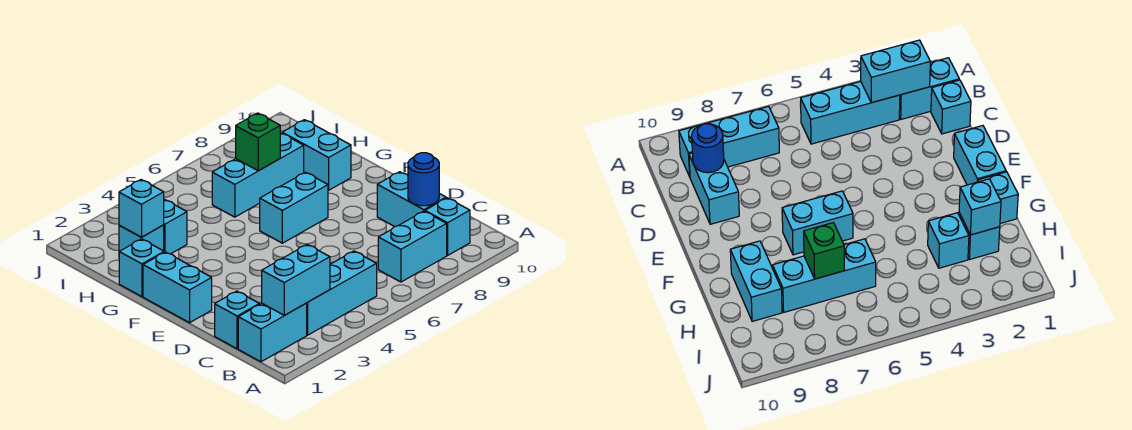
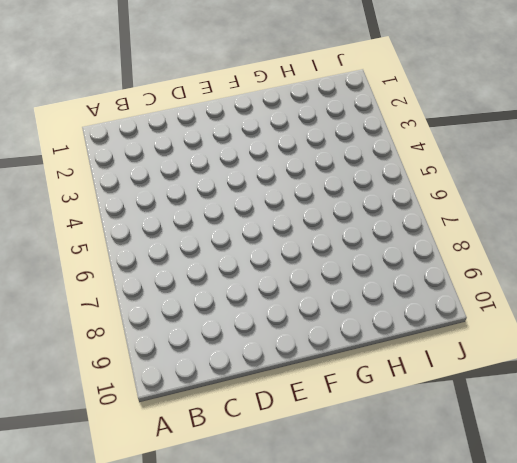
none -> cyan 1x2 brick [238,303,307,362]
none -> cyan 1x3 brick [307,251,377,335]
none -> cyan 1x2 brick [378,211,447,282]

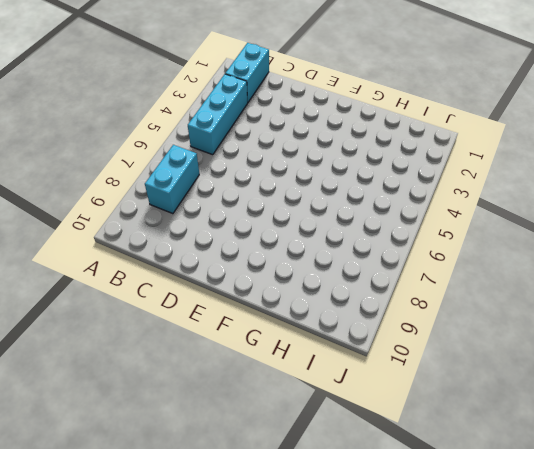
none -> cyan 1x1 brick [425,198,470,255]
none -> cyan 1x1 brick [215,291,259,349]
none -> cyan 1x2 brick [377,172,446,227]

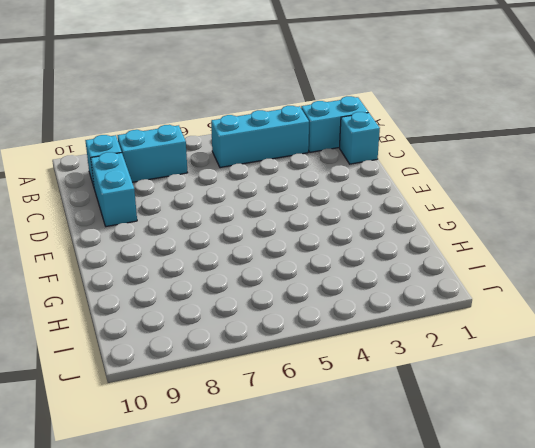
none -> cyan 1x2 brick [143,252,212,323]
none -> cyan 1x2 brick [260,172,328,243]
none -> cyan 1x1 brick [119,239,164,297]

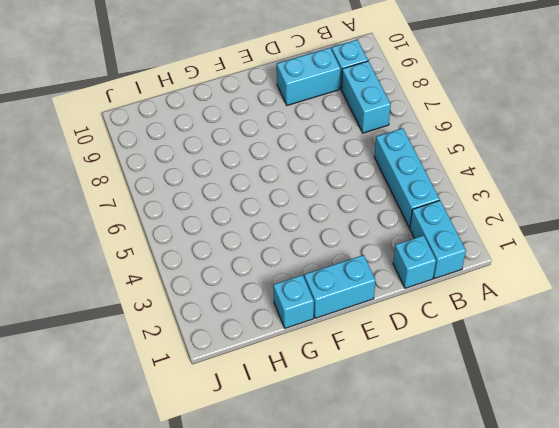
none -> cyan 1x2 brick [260,172,328,243]
none -> cyan 1x2 brick [282,120,351,190]
none -> cyan 1x1 brick [119,225,164,252]

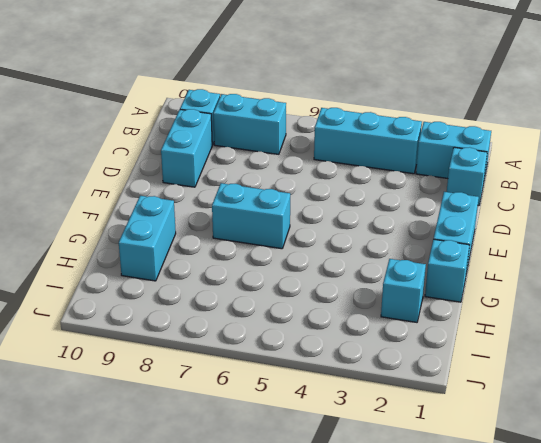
none -> cyan 1x1 brick [164,199,187,254]
none -> cyan 1x3 brick [212,133,304,217]
none -> cyan 1x2 brick [262,244,330,315]

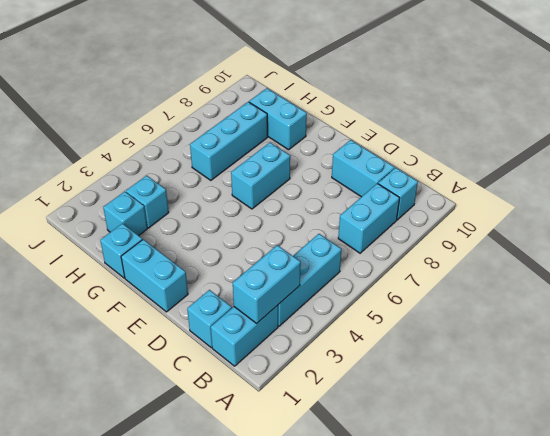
none -> blue 1x1 round brick [408,153,439,206]
none -> cyan 1x1 brick [119,180,164,237]
none -> green 1x1 brick [236,113,280,171]

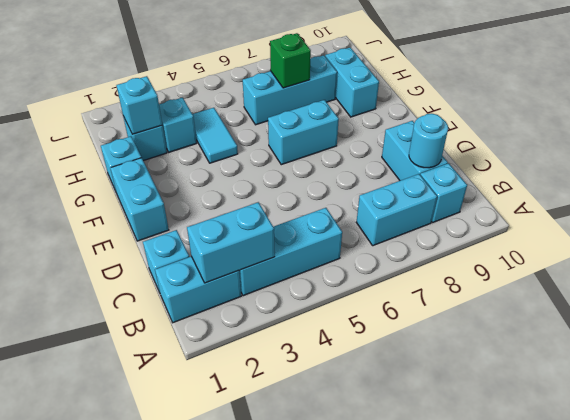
cyan 1x1 round brick [409,114,448,168] -> blue 1x1 round brick [408,153,439,206]
cyan 1x2 tile [193,108,238,163] -> none

